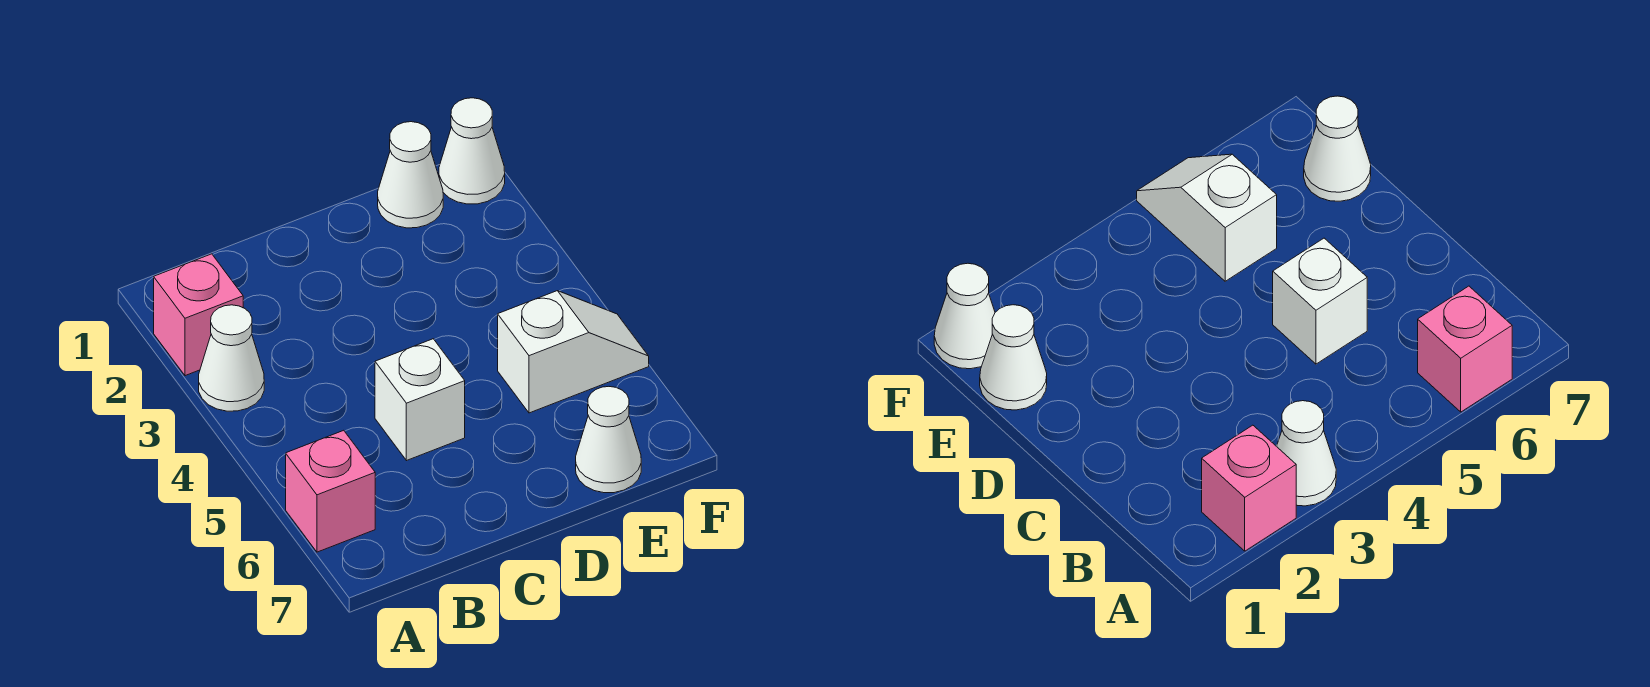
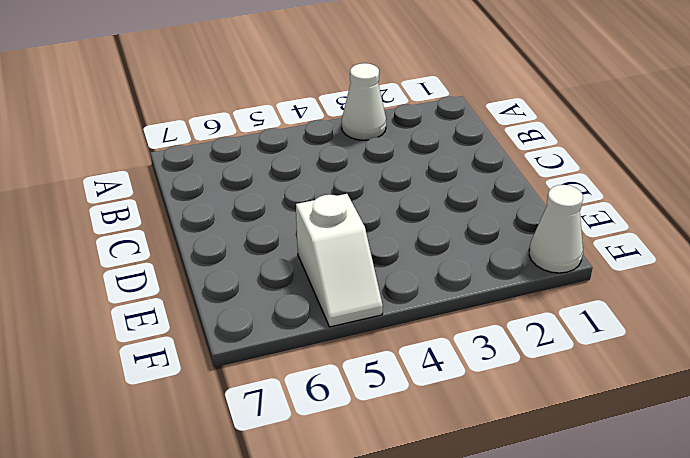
none -> pink 1x1 brick [154,254,243,376]
none -> pink 1x1 brick [286,430,375,552]

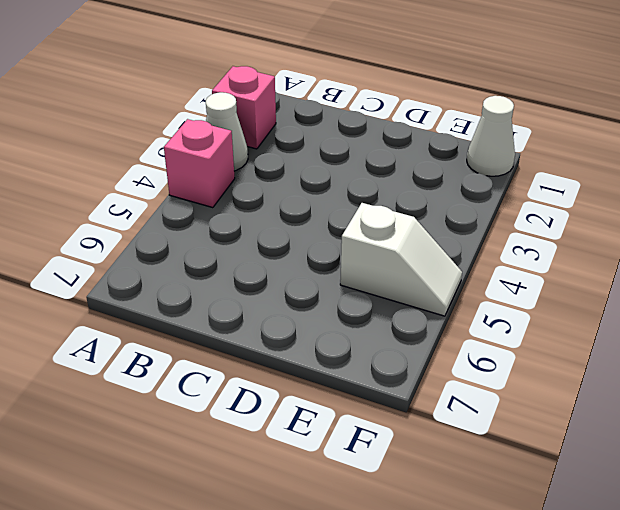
pink 1x1 brick [164,119,235,208] -> pink 1x1 brick moved to [286,430,375,552]
none -> white 1x1 brick [375,339,465,461]
none -> white 1x1 cone [378,122,443,228]

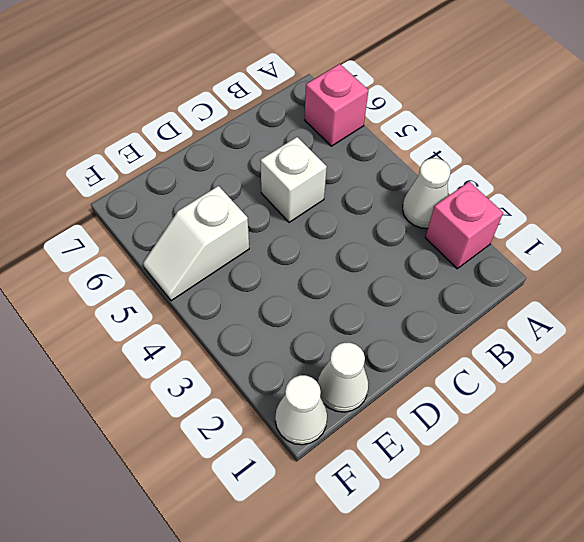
none -> white 1x1 cone [576,387,641,493]

